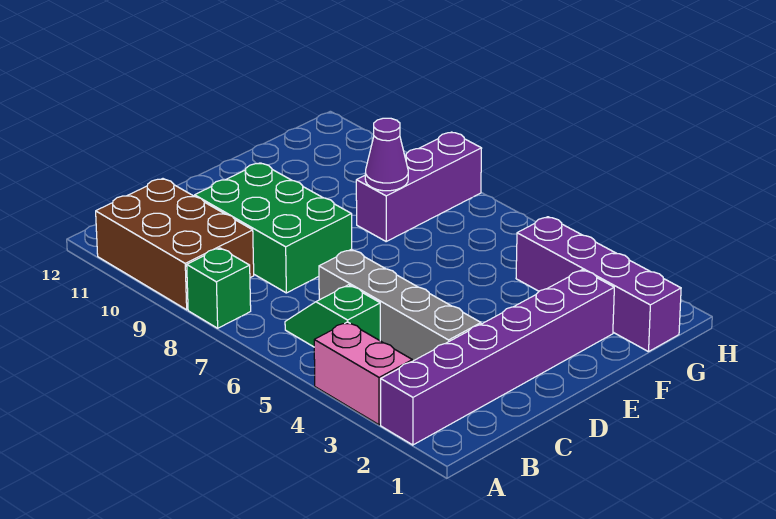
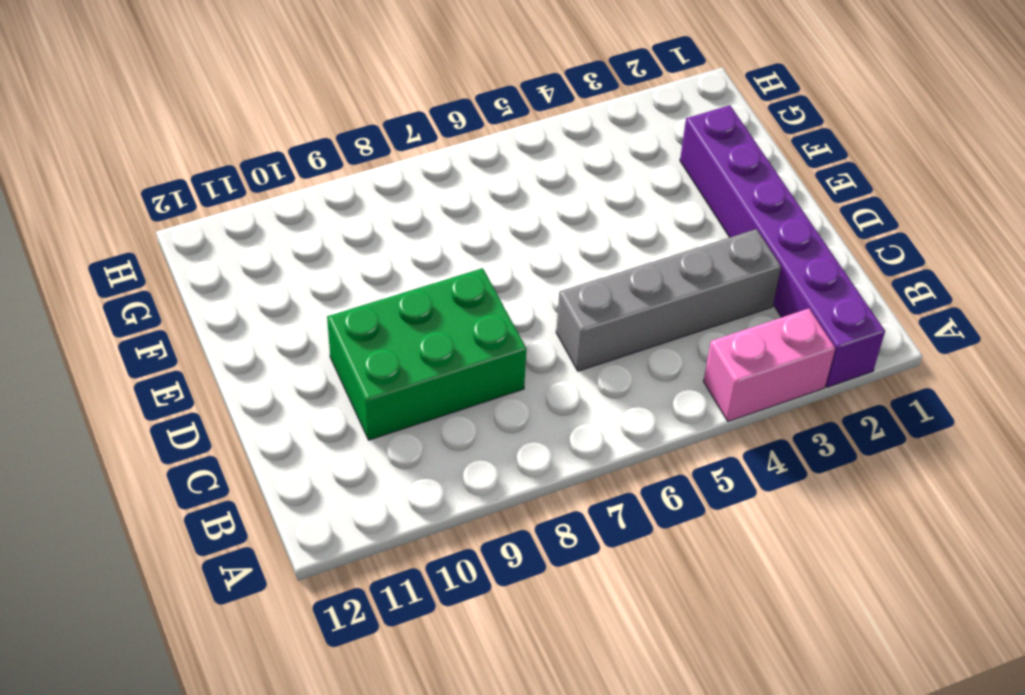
none -> green 1x1 brick [187,248,251,328]
none -> brown 2x3 brick [96,179,254,310]

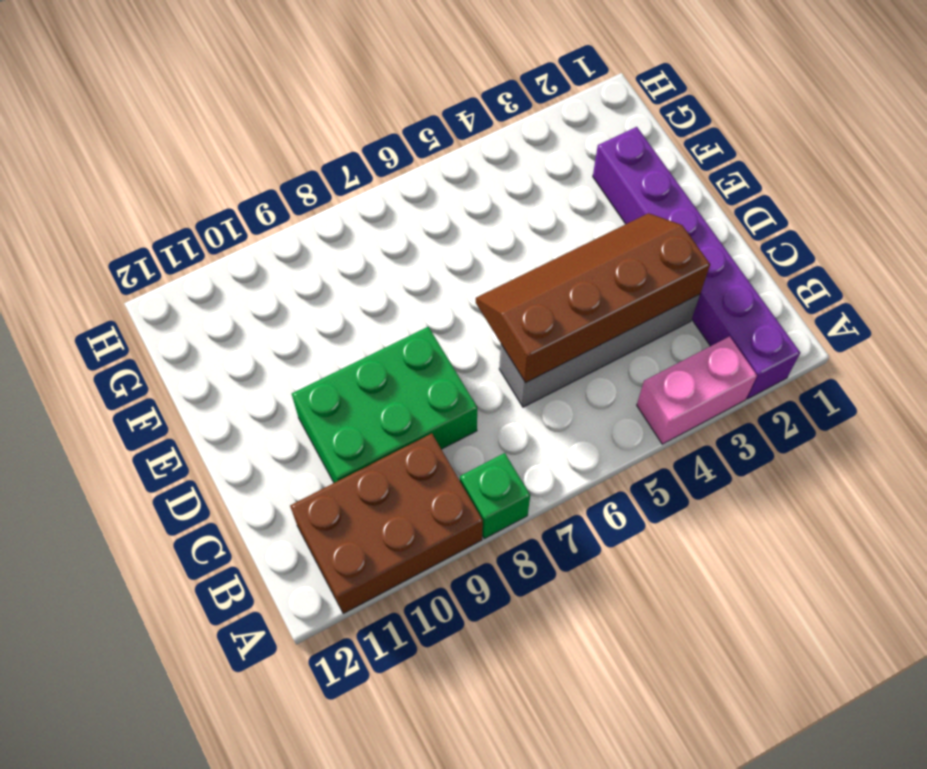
brown 2x4 slope [476,213,710,383] -> none
none -> green 1x2 slope [285,285,380,347]
none -> purple 1x3 brick [356,132,482,241]

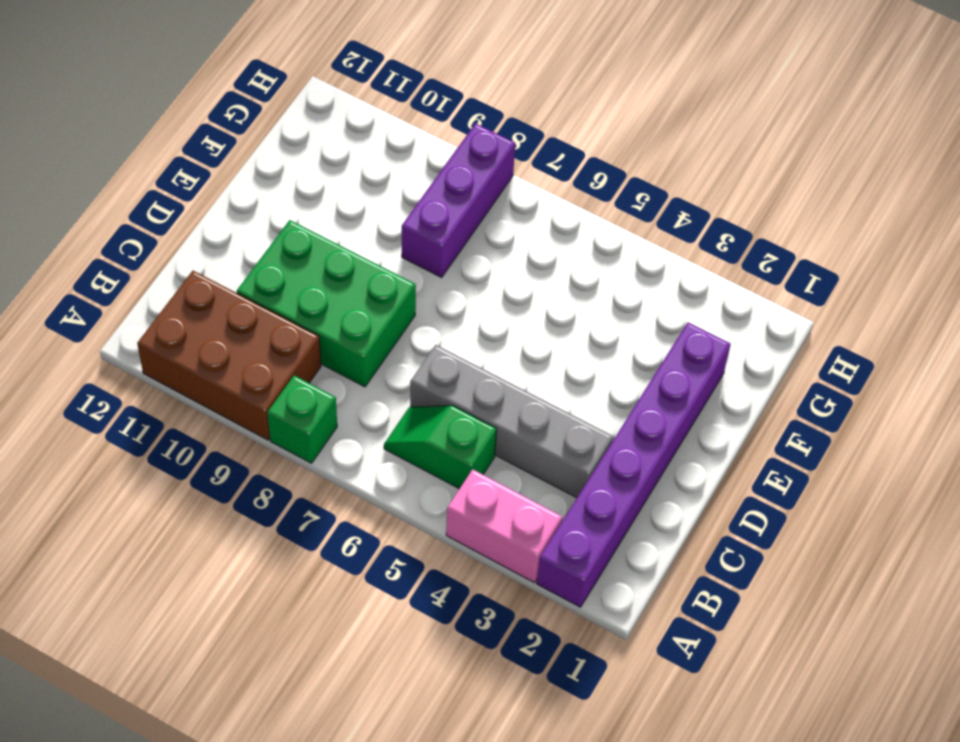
none -> purple 1x4 brick [516,217,681,352]
none -> purple 1x1 cone [365,118,408,191]

